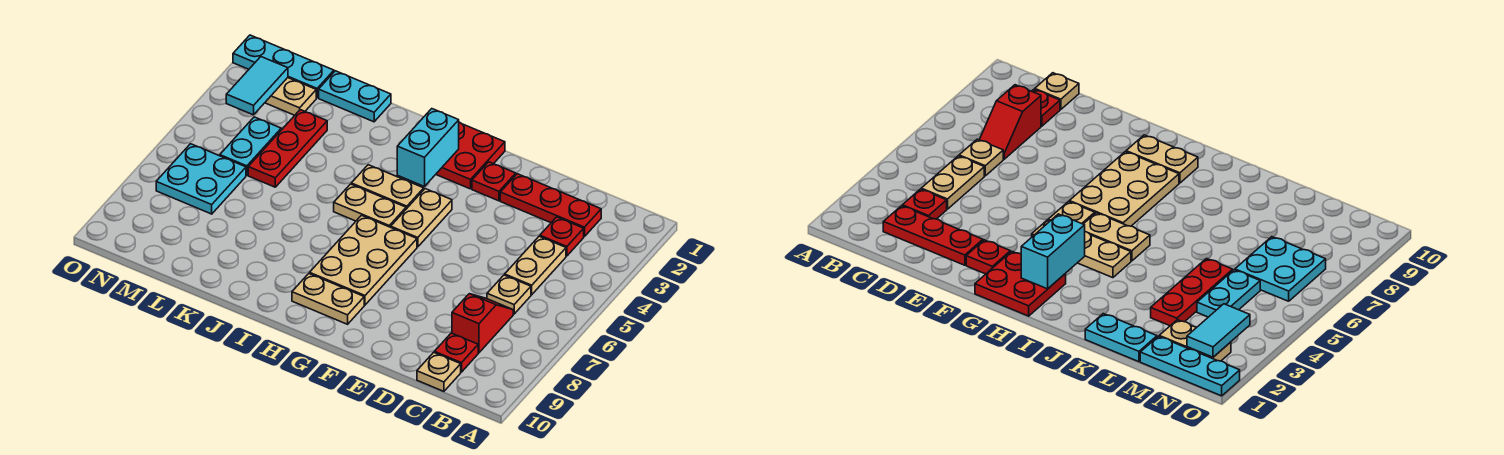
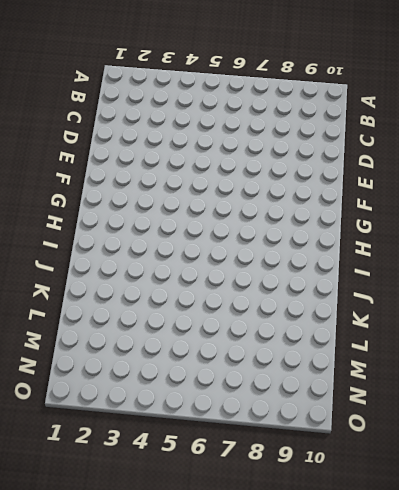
none -> red 1x3 plate [500,174,601,237]
none -> red 1x1 plate [540,217,584,256]
none -> tan 1x2 plate [505,236,566,295]

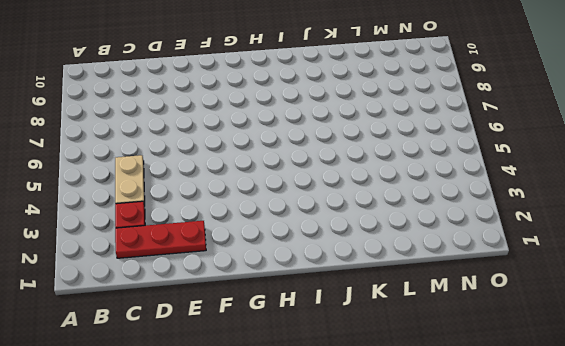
none -> tan 1x1 plate [487,275,531,314]
none -> red 1x2 slope [452,294,513,353]
none -> red 1x1 plate [434,333,478,372]

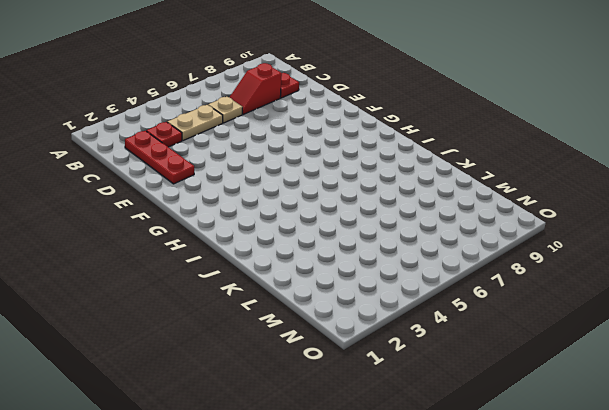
none -> tan 1x1 plate [417,352,461,391]
none -> red 1x1 plate [472,162,516,201]
none -> red 2x2 plate [436,122,505,189]

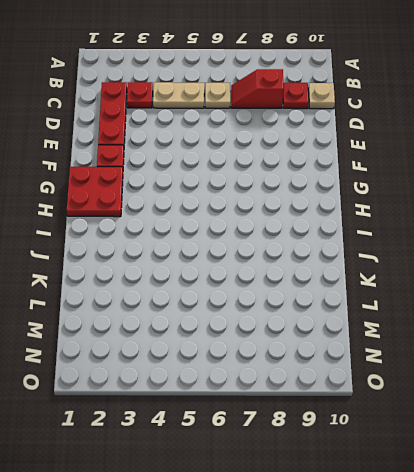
none -> tan 1x2 plate [391,189,452,247]
none -> tan 2x3 plate [310,215,417,305]
none -> tan 1x2 plate [292,273,364,324]

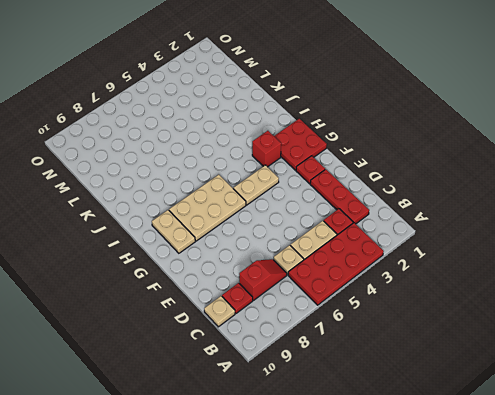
red 2x4 plate [288,223,384,305] -> none
red 1x1 brick [252,131,281,167] -> none
none -> tan 1x2 plate [351,165,424,209]
none -> tan 1x2 plate [334,184,406,227]
none -> cyan 1x2 plate [319,71,391,122]

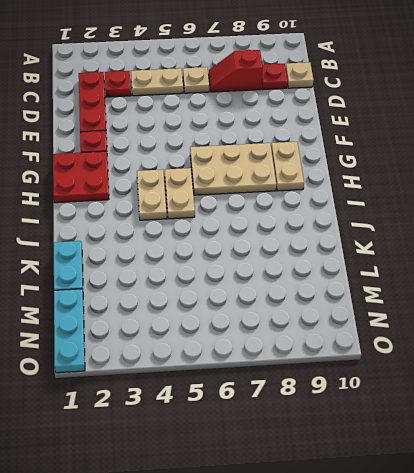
none -> tan 1x2 plate [391,189,452,247]
none -> red 1x3 plate [248,110,327,187]
none -> tan 1x2 plate [265,78,316,115]

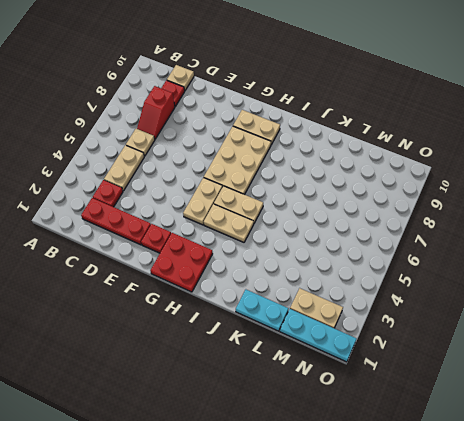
none -> red 1x3 plate [248,110,327,187]
none -> cyan 1x2 plate [220,117,281,175]
none -> cyan 2x2 plate [156,144,246,214]

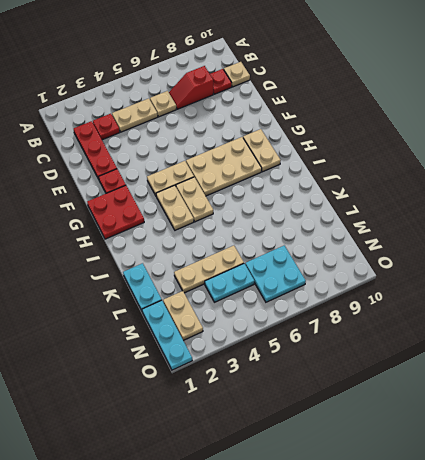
tan 1x3 plate [174,246,244,293] -> red 1x3 plate [248,110,327,187]
none -> cyan 1x2 brick [397,109,459,187]
none -> cyan 1x2 tile [226,57,288,115]

